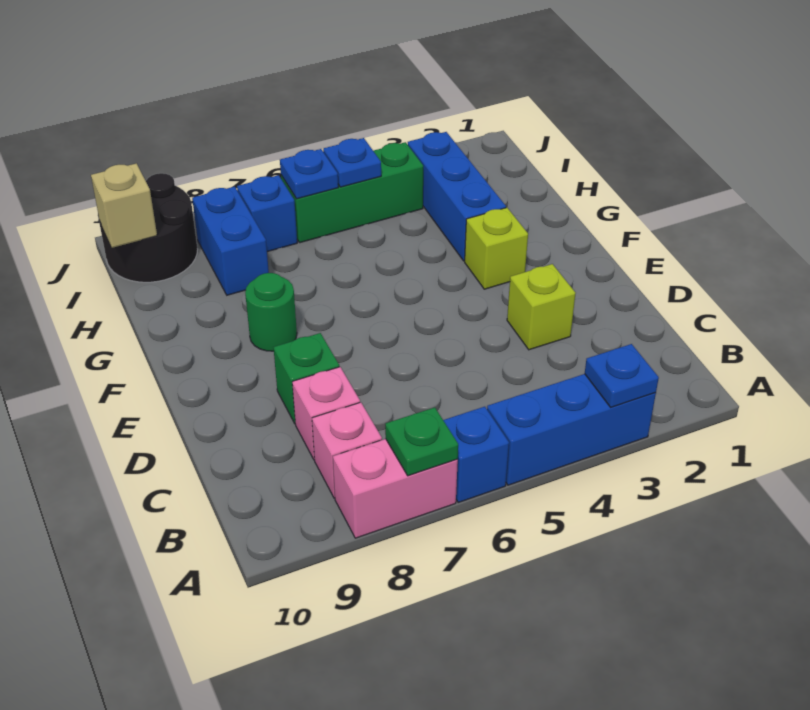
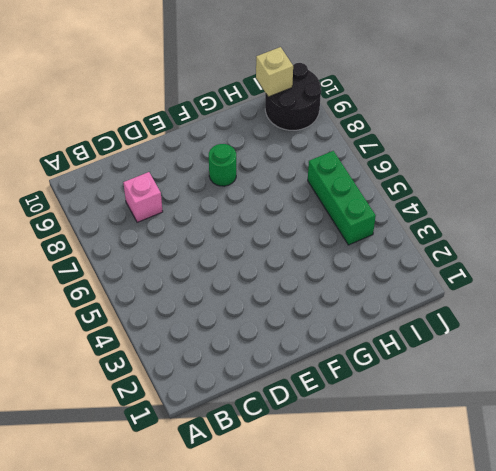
none -> blue 1x3 brick [487,374,656,485]
none -> blue 1x1 brick [443,407,509,502]
none -> pink 1x2 brick [333,439,458,538]

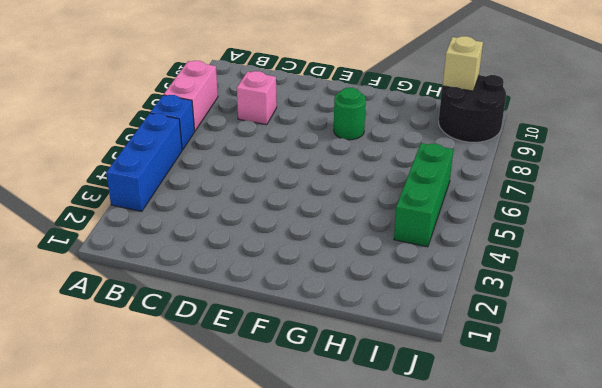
none -> pink 1x1 brick [312,402,382,498]
none -> lime 1x1 brick [507,264,576,350]
none -> green 1x1 brick [273,333,339,423]

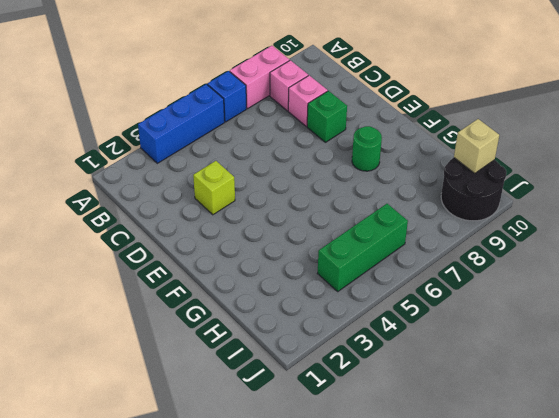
none -> lime 1x1 brick [465,208,528,289]
none -> blue 1x3 brick [408,132,506,261]
none -> blue 1x2 brick [192,187,269,295]

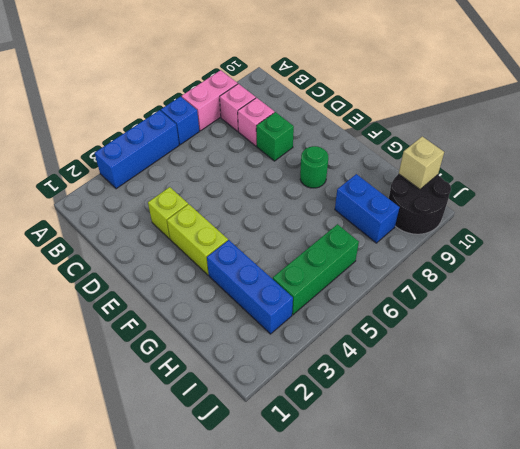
lime 1x2 brick [167,204,228,275] -> lime 1x1 brick [465,208,528,289]
none -> blue 1x1 brick [237,175,297,252]
none -> blue 1x1 plate [585,344,659,407]
none -> green 1x1 plate [385,407,458,476]

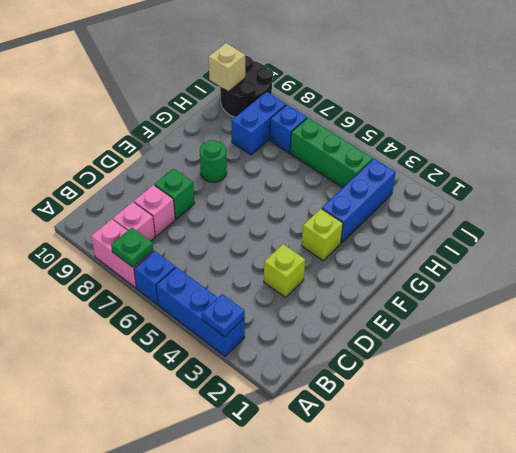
none -> blue 1x1 plate [323,138,381,187]
none -> blue 1x1 plate [280,149,338,199]

